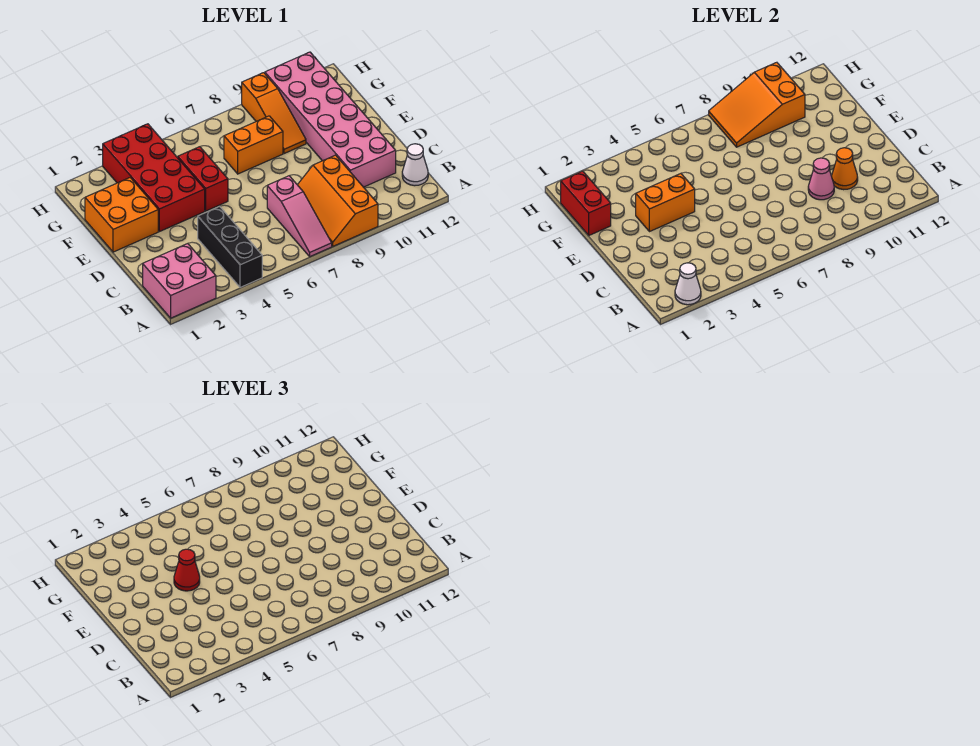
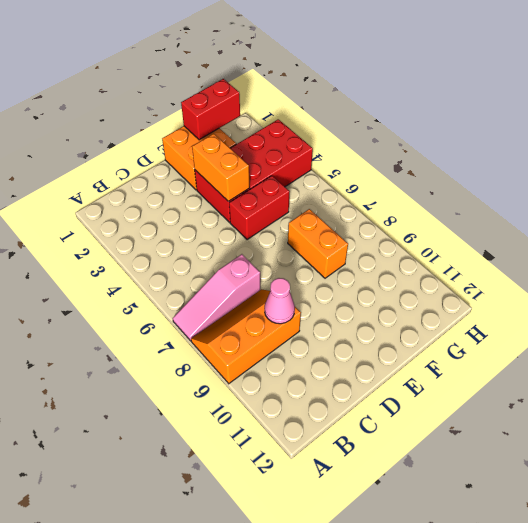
none -> pink 2x2 brick [143,244,216,318]
none -> black 1x3 brick [198,206,262,287]
none -> white 1x1 cone [402,144,428,186]

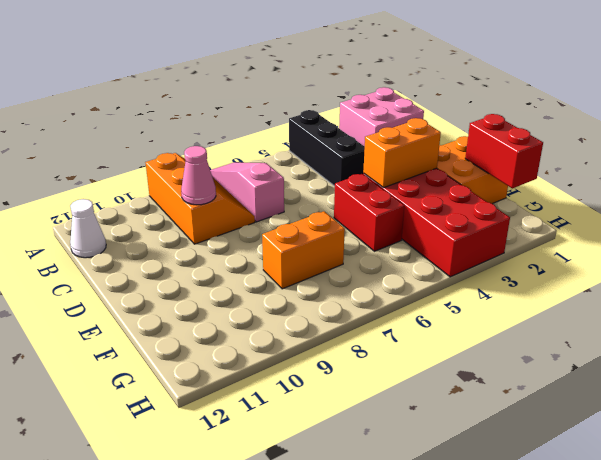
none -> pink 2x6 brick [265,52,396,187]
none -> orange 1x3 slope [242,73,306,154]
none -> white 1x1 cone [675,263,701,305]

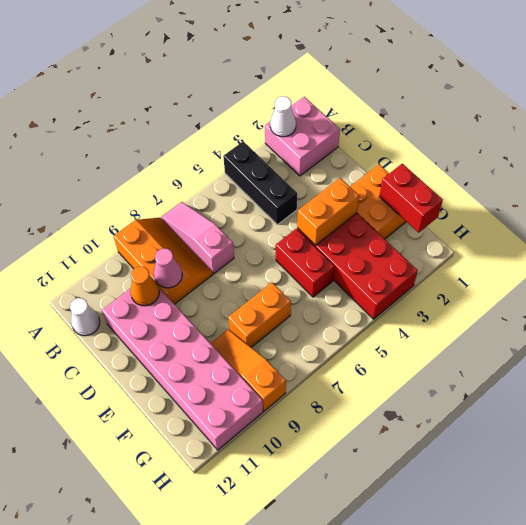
none -> orange 2x3 slope [709,62,805,147]
none -> red 1x1 cone [174,549,200,591]

